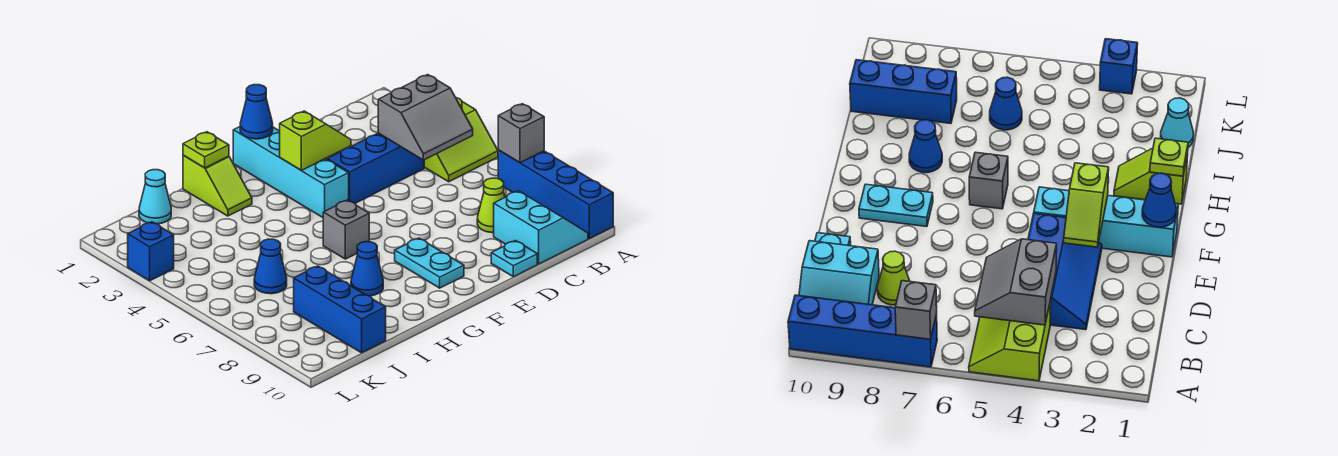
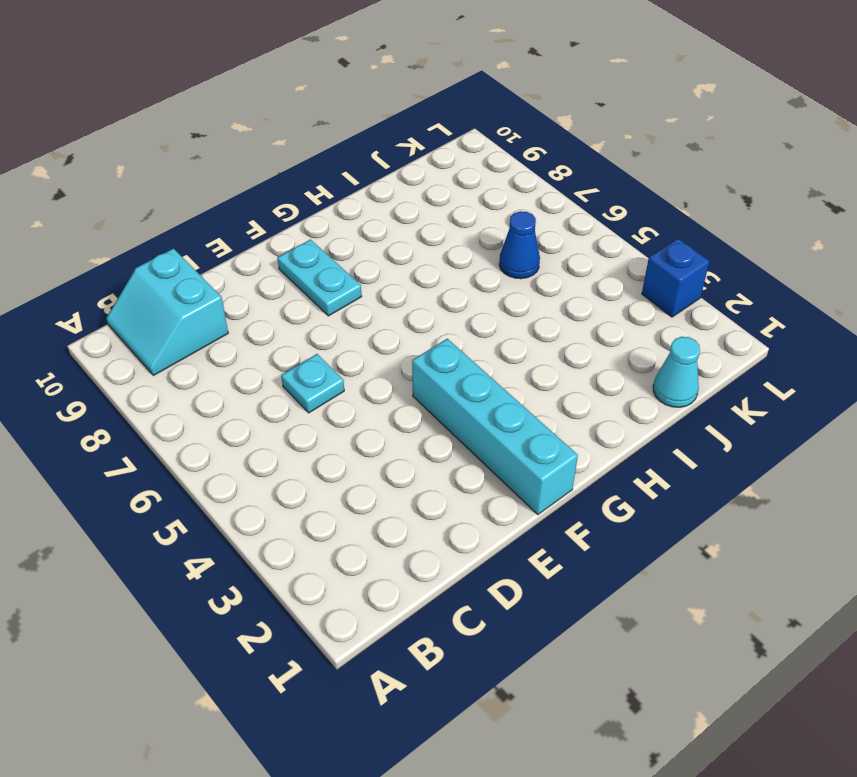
cyan 1x1 plate [281,354,344,413] -> cyan 1x1 plate moved to [491,241,537,277]
none -> lime 2x2 slope [424,98,498,182]
none -> blue 1x4 brick [498,150,613,239]
none -> blue 2x3 slope [327,133,424,203]

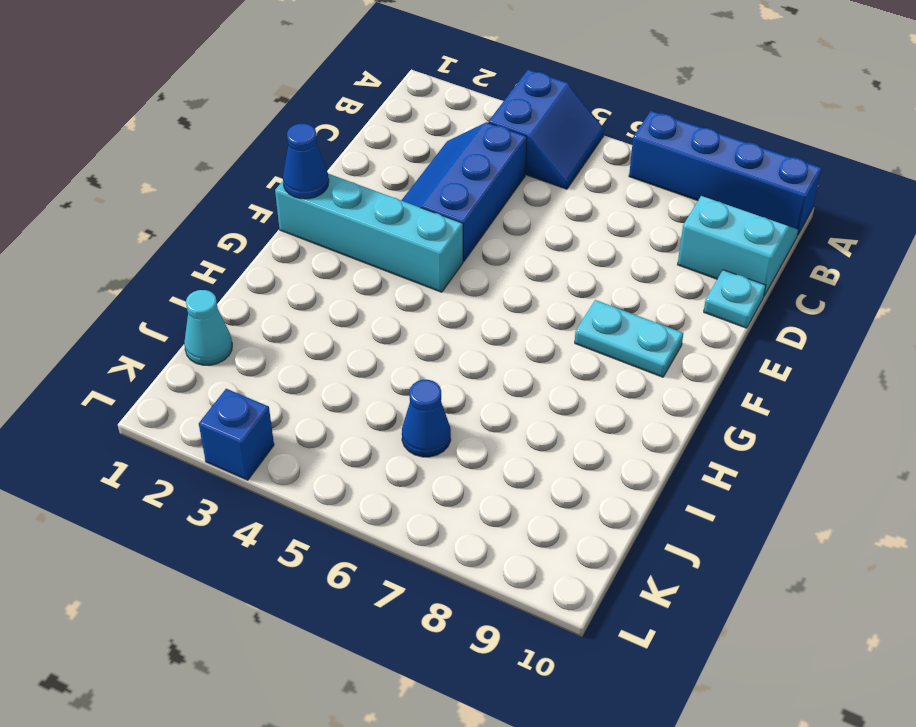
blue 2x2 slope [489,70,604,189] -> lime 2x2 slope [424,98,498,182]
none -> lime 1x1 cone [477,178,505,233]
none -> grey 1x1 brick [323,200,369,259]
none -> lime 1x2 slope [183,155,252,216]

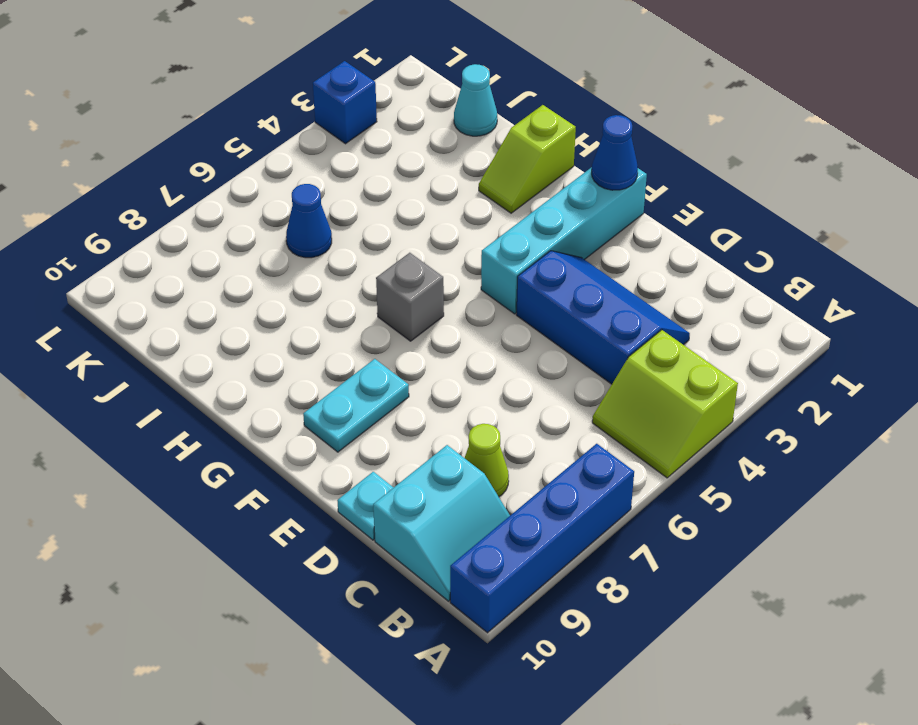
none -> blue 1x1 cone [351,242,383,296]
none -> blue 1x3 brick [294,266,386,353]
none -> grey 1x1 brick [498,104,544,163]

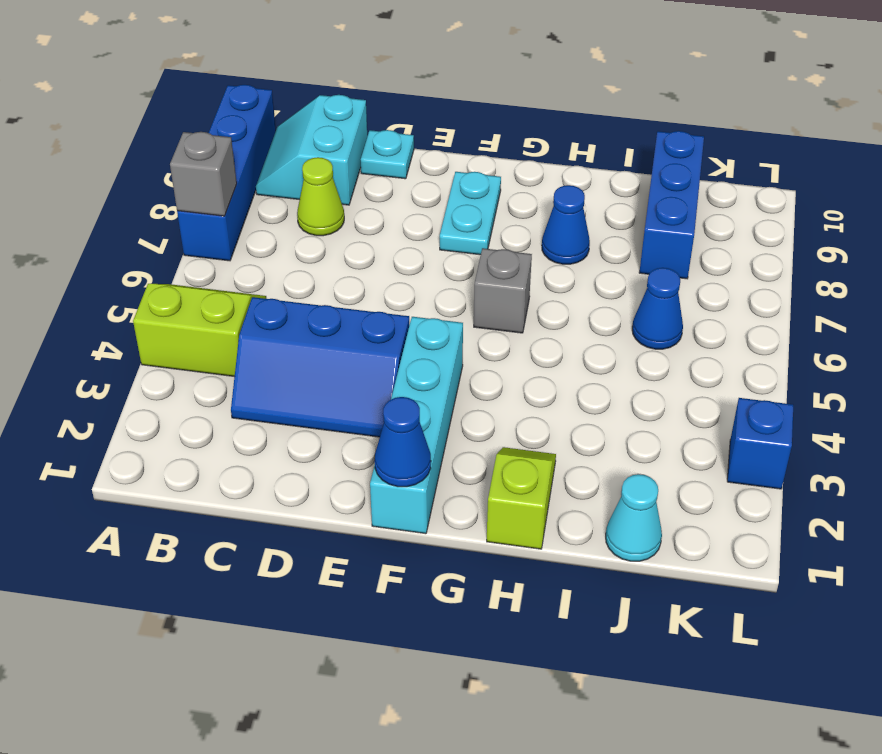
none -> grey 2x2 slope [378,75,473,160]
none -> lime 1x2 slope [280,111,351,170]
none -> lime 1x1 plate [183,132,229,168]

